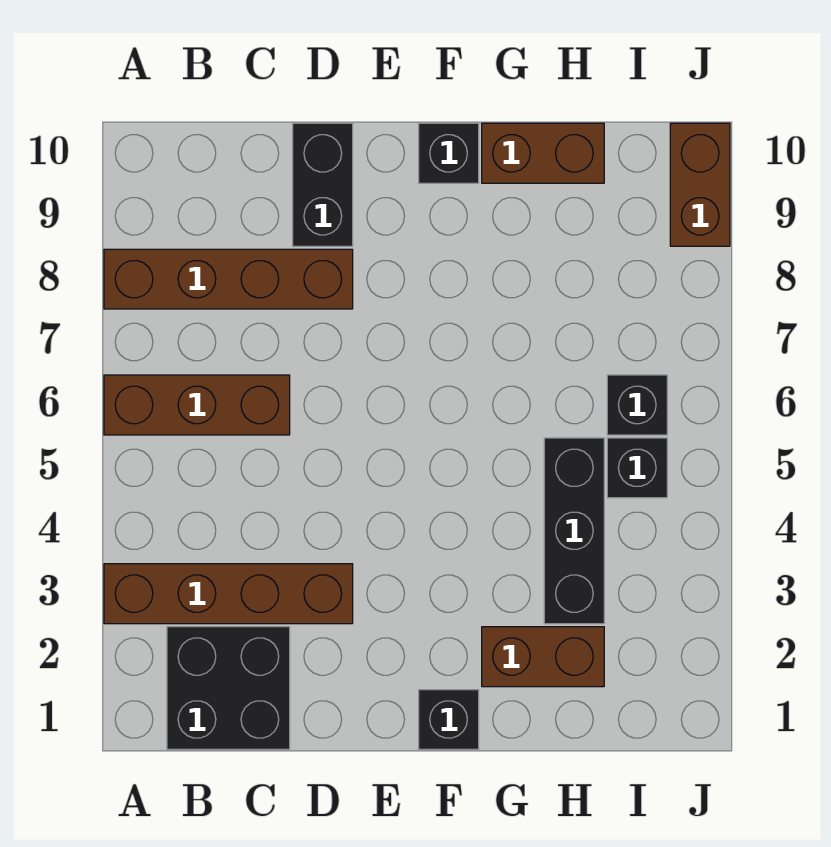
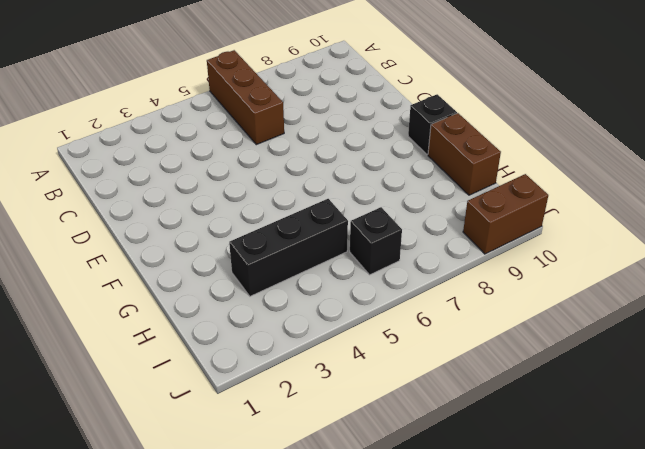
none -> brown 1x4 brick [104,564,353,624]
none -> brown 1x4 brick [104,249,353,309]
none -> black 2x2 brick [167,627,290,749]

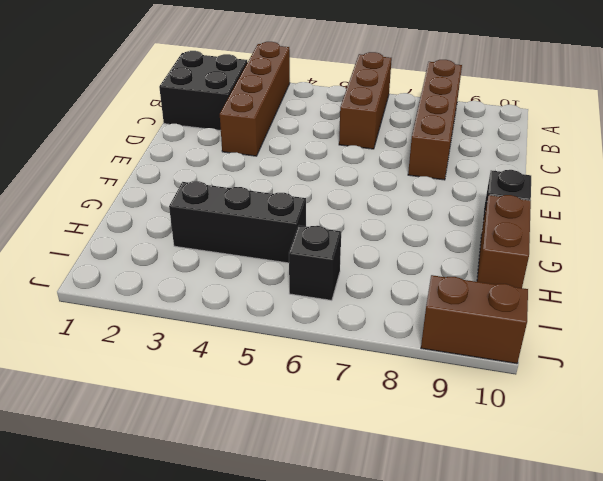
none -> black 1x2 brick [293,123,353,246]
none -> black 1x1 brick [419,690,479,749]
none -> brown 1x2 brick [482,627,604,687]

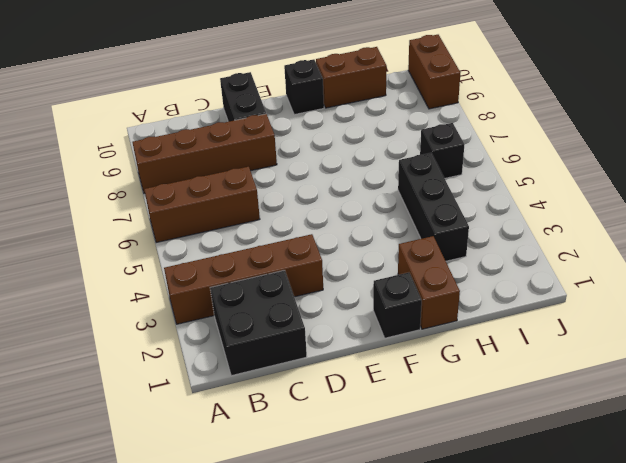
brown 1x2 brick [398,236,460,329] -> brown 1x2 brick turned to [482,627,604,687]
none -> black 1x1 brick [607,438,667,498]

